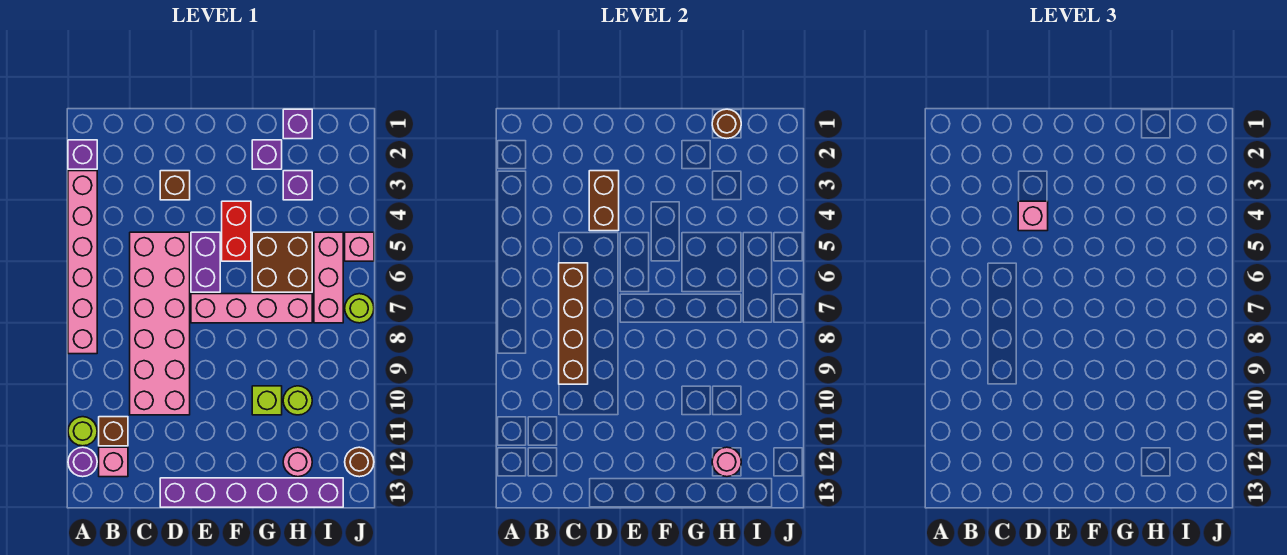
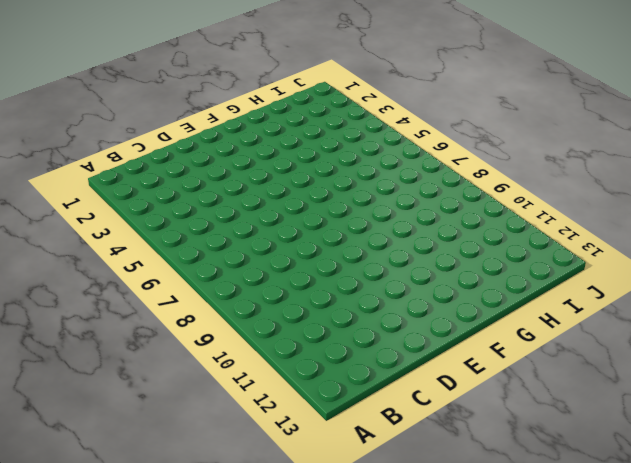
none -> purple 1x1 brick [68,140,97,169]
none -> pink 1x6 brick [68,171,97,354]
none -> lime 1x1 round brick [68,417,97,446]

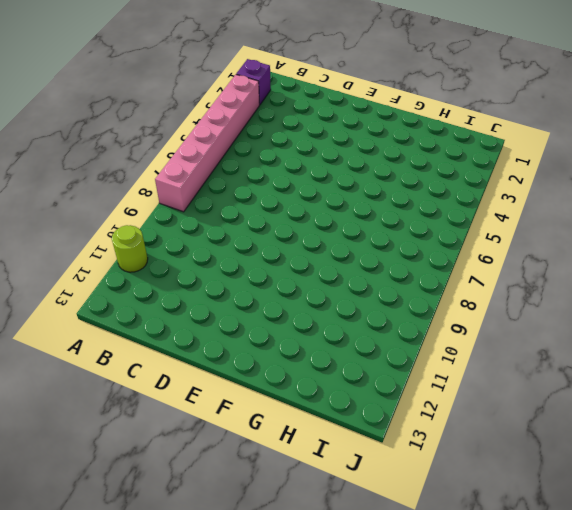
none -> purple 1x1 round brick [68,447,97,477]
none -> brown 1x1 brick [99,417,128,446]
none -> pink 1x1 brick [99,447,128,477]

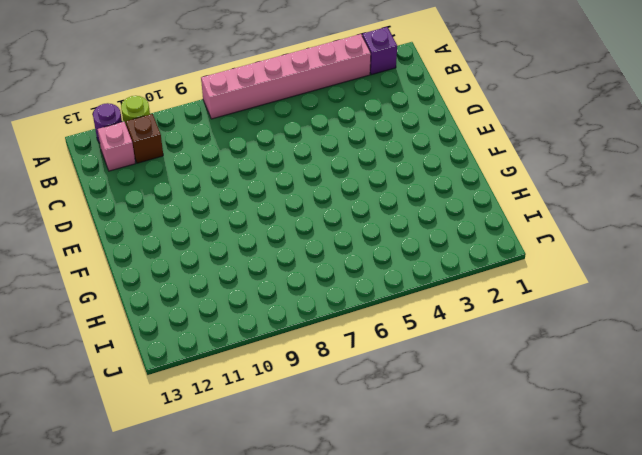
none -> pink 2x6 brick [130,232,190,415]
none -> brown 1x1 brick [160,171,190,200]
none -> purple 1x6 brick [160,478,343,507]

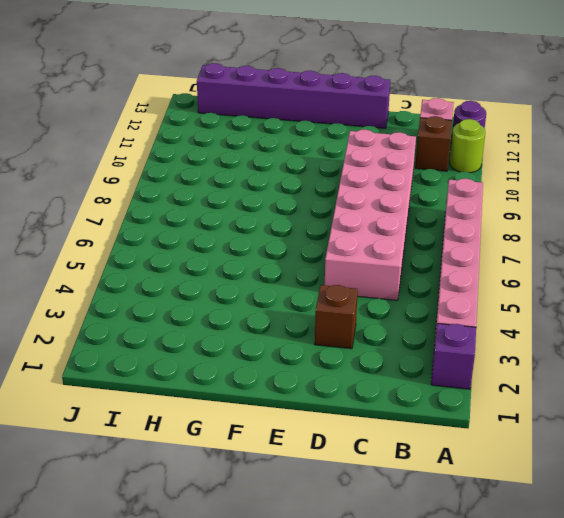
none -> purple 1x2 brick [191,232,220,292]
none -> pink 1x4 brick [191,294,312,323]
none -> red 1x2 brick [222,201,251,261]

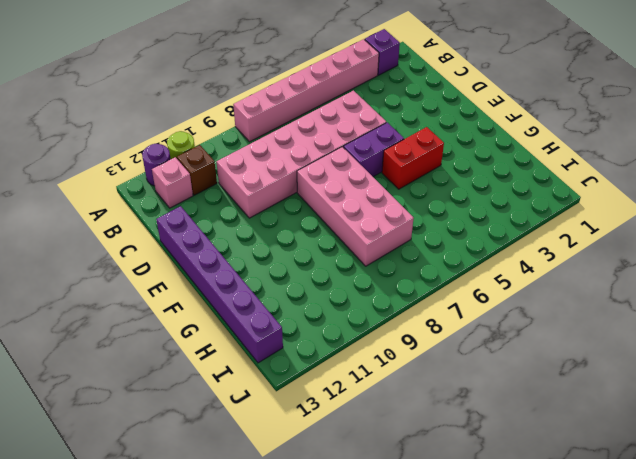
pink 2x4 brick [297,147,414,266] -> pink 1x4 brick [191,294,312,323]
none -> brown 1x1 brick [160,171,190,200]
none -> purple 1x1 brick [252,140,282,169]
none -> brown 2x2 brick [252,232,312,292]

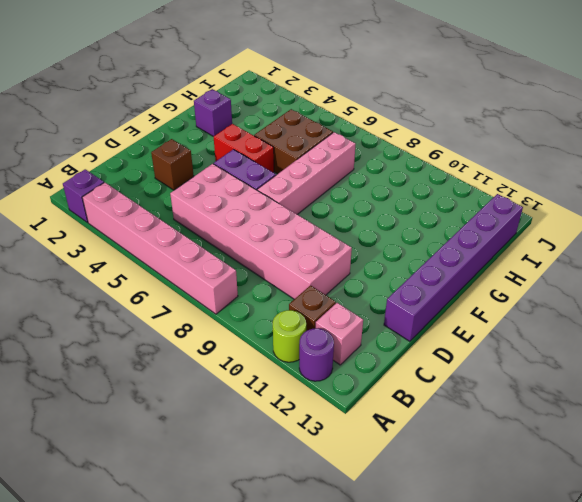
none -> lime 1x1 brick [252,386,282,415]
none -> purple 1x1 brick [283,109,312,139]
none -> purple 1x1 brick [283,171,312,200]

